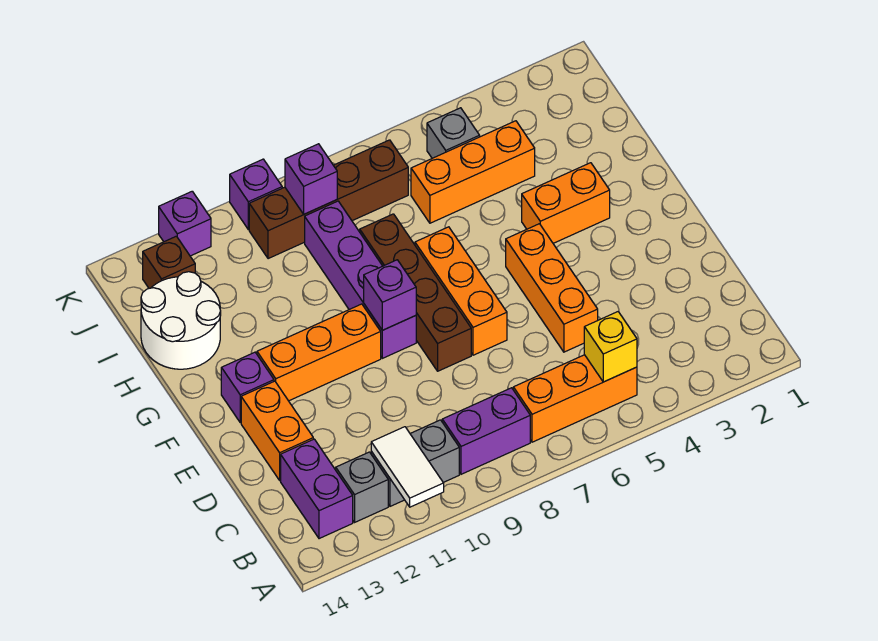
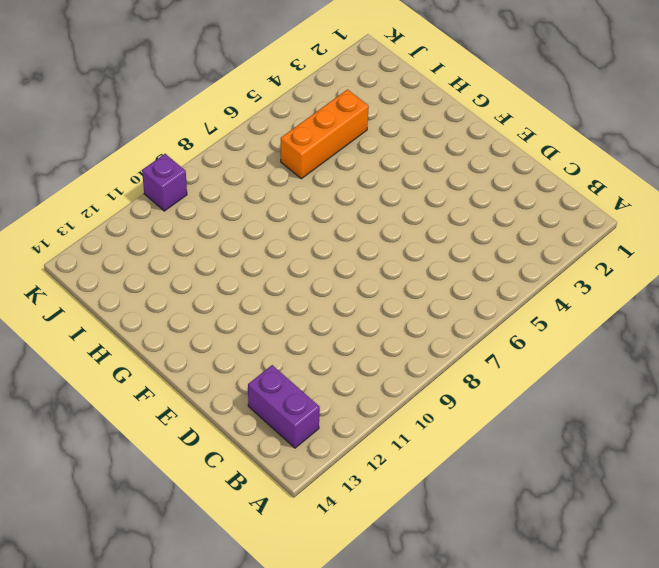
none -> orange 1x3 brick [513,355,637,442]
none -> purple 1x2 brick [442,388,530,474]
none -> grey 1x2 brick [371,420,459,506]

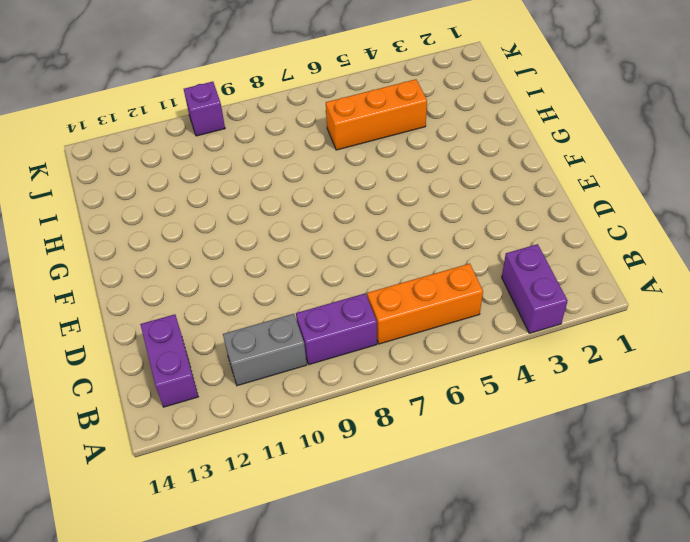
purple 1x2 brick [502,244,567,333] -> none
none -> grey 1x1 brick [336,452,388,522]
none -> orange 1x3 brick [506,224,598,352]
none -> orange 1x2 brick [241,381,313,480]

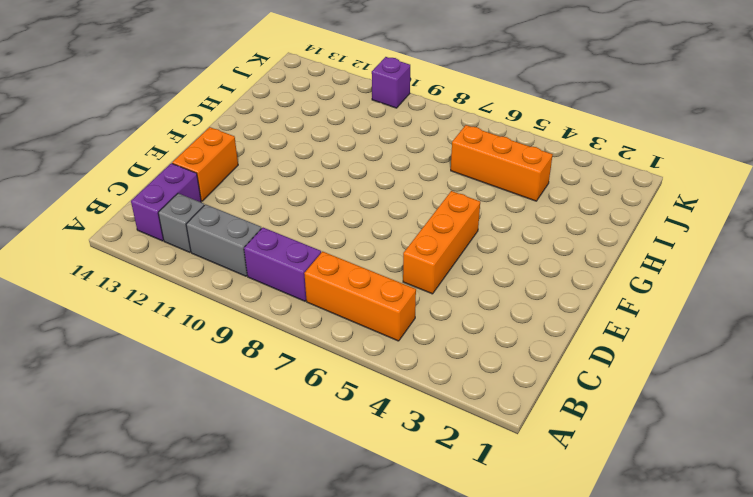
none -> orange 1x3 brick [415,227,507,355]
none -> brown 1x4 brick [360,214,471,371]
none -> purple 1x4 brick [305,201,416,358]

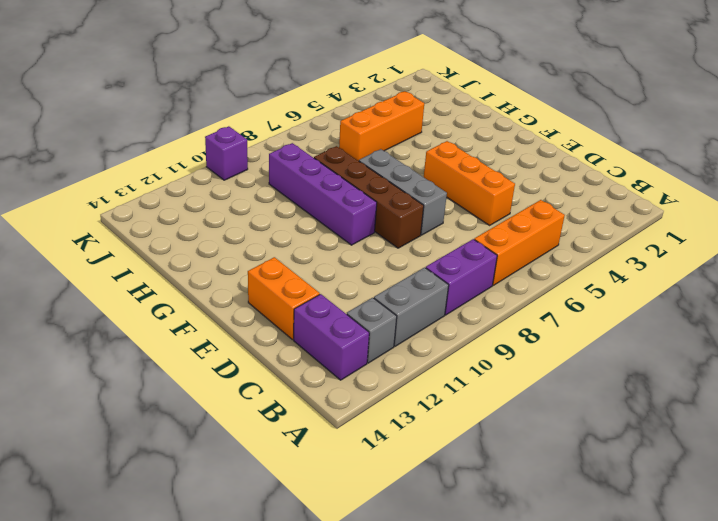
grey 1x3 brick [359,149,447,235] -> orange 1x3 brick [415,227,507,355]
none -> orange 1x3 brick [257,304,381,401]
none -> purple 1x1 brick [221,352,274,423]
none -> orange 1x2 brick [522,163,610,243]

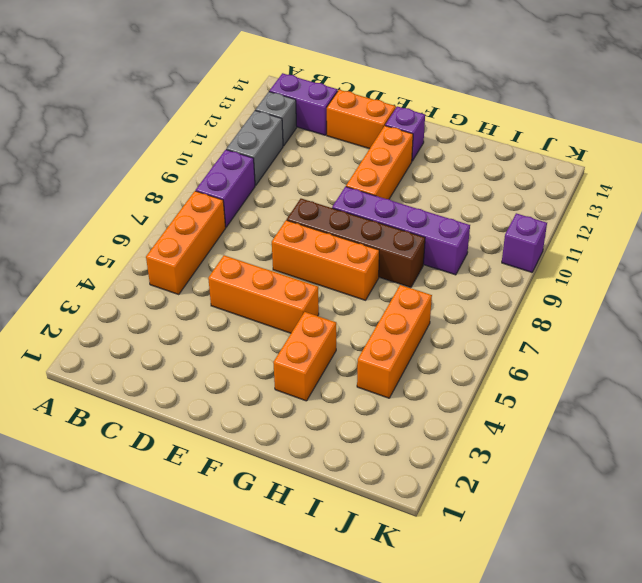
none -> white 2x2 round brick [141,272,221,369]
none -> grey 1x1 brick [427,108,480,158]
none -> brown 1x4 brick [249,140,408,259]

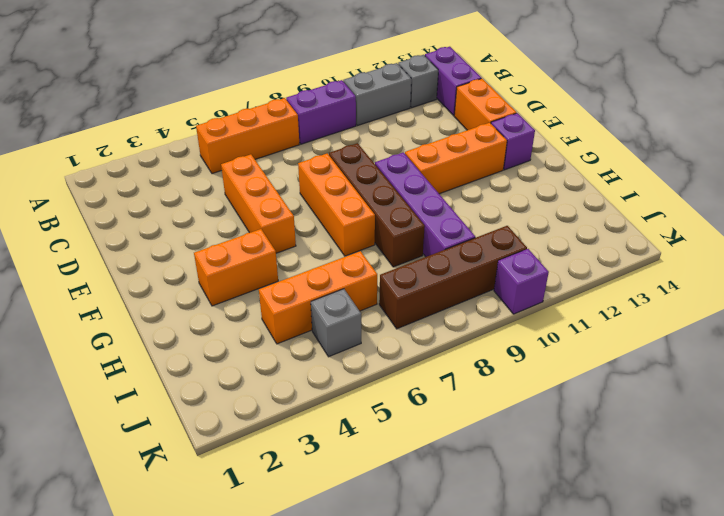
none -> white 2x2 round brick [141,272,221,369]
none -> brown 1x1 brick [143,236,195,288]
none -> purple 1x1 brick [159,191,211,256]

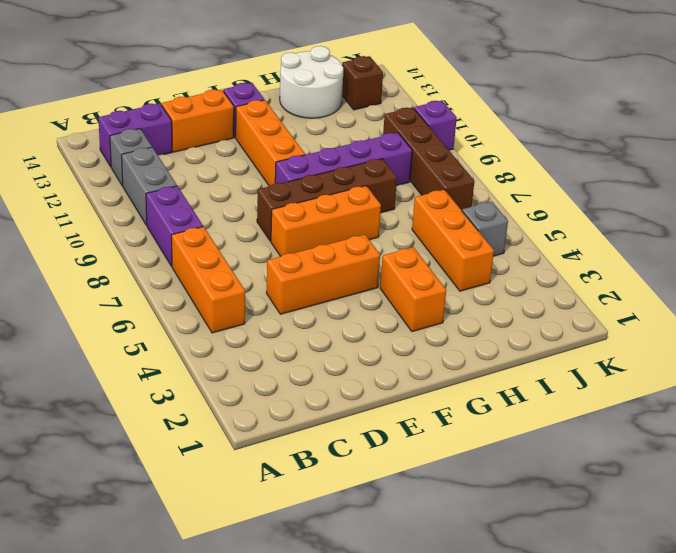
none -> purple 1x1 brick [159,191,211,256]
none -> white 1x2 tile [371,427,444,507]
none -> yellow 1x1 brick [584,312,637,382]

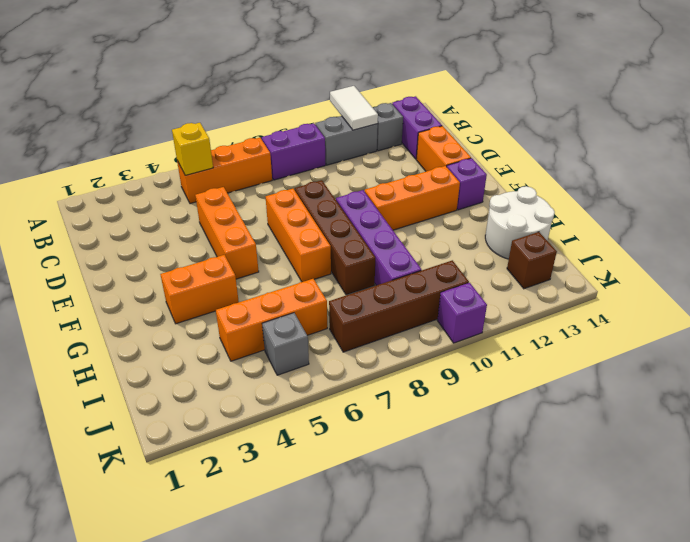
none -> purple 1x1 brick [159,191,211,256]
none -> purple 1x1 brick [364,260,416,330]
none -> purple 1x1 brick [285,144,337,214]

